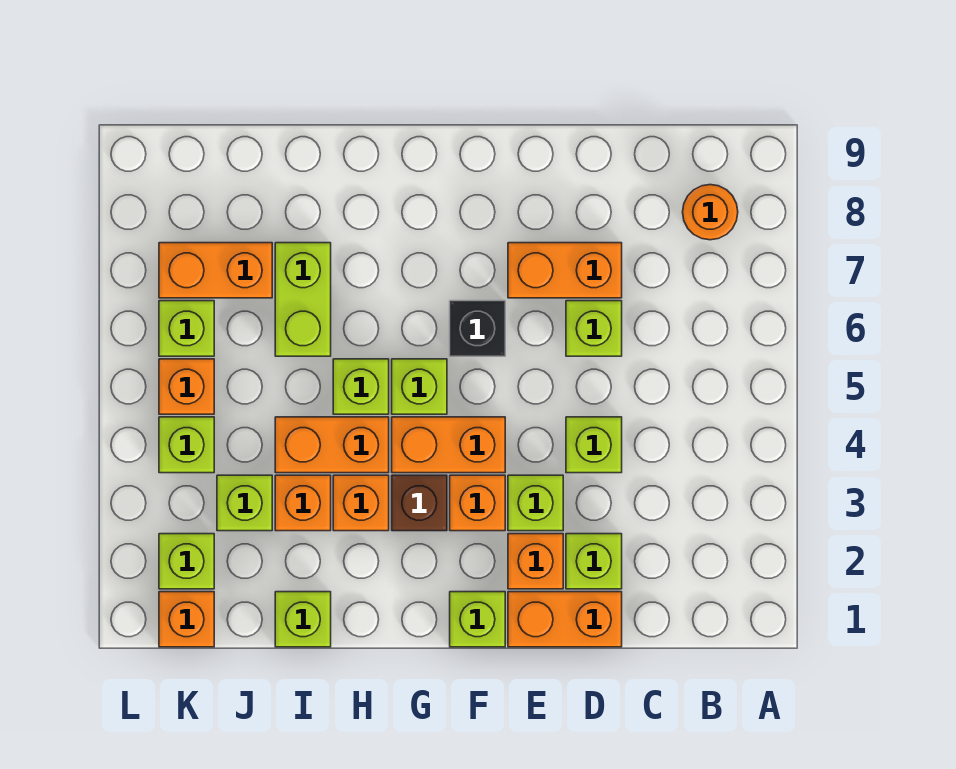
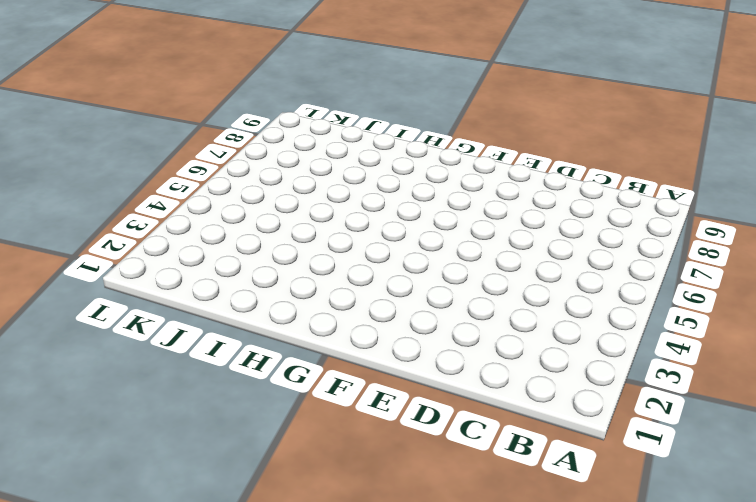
none -> orange 1x1 round brick [683,185,738,240]
none -> orange 1x2 brick [508,592,622,647]
none -> lime 1x1 brick [566,534,622,589]

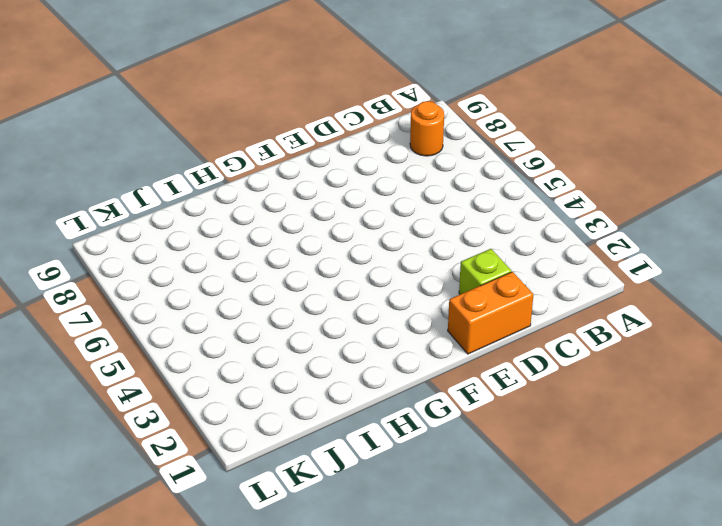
none -> lime 1x1 brick [566,417,622,473]
none -> lime 1x1 brick [566,301,622,356]
none -> orange 1x2 brick [508,243,622,298]

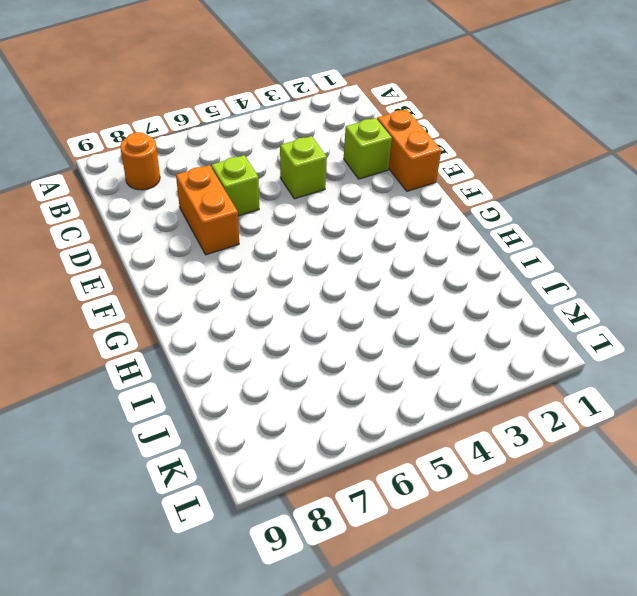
none -> orange 1x1 brick [508,534,563,589]
none -> lime 1x1 brick [508,475,563,531]
none -> lime 1x1 brick [450,592,505,647]

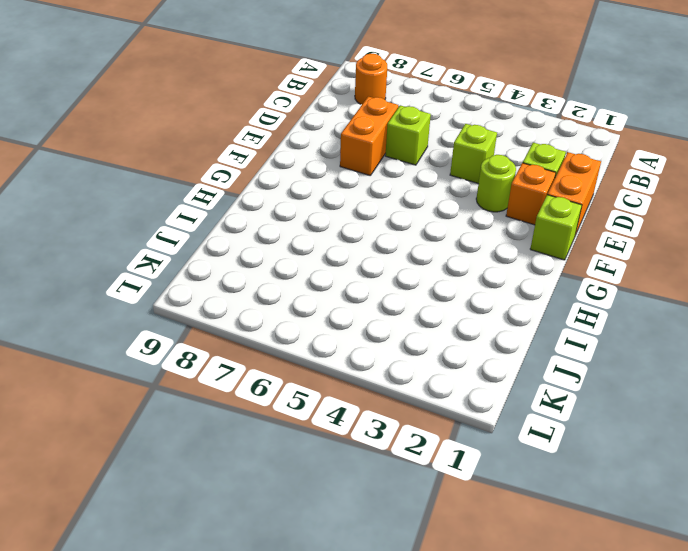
lime 1x1 round brick [476,155,516,212] -> lime 1x1 brick [508,475,563,531]
none -> orange 1x1 brick [450,475,505,531]
none -> orange 1x2 brick [392,417,505,473]
none -> black 1x1 brick [450,301,505,356]

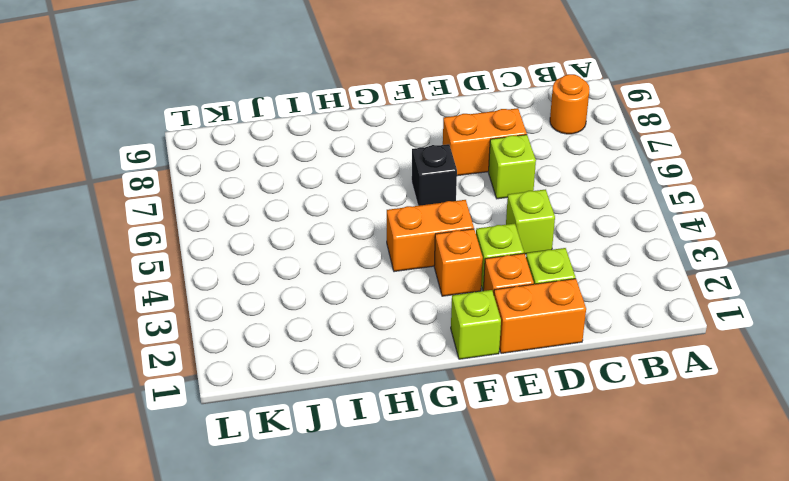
none -> brown 1x1 brick [392,475,447,531]
none -> lime 1x1 brick [392,359,447,414]
none -> orange 1x1 brick [333,475,389,531]

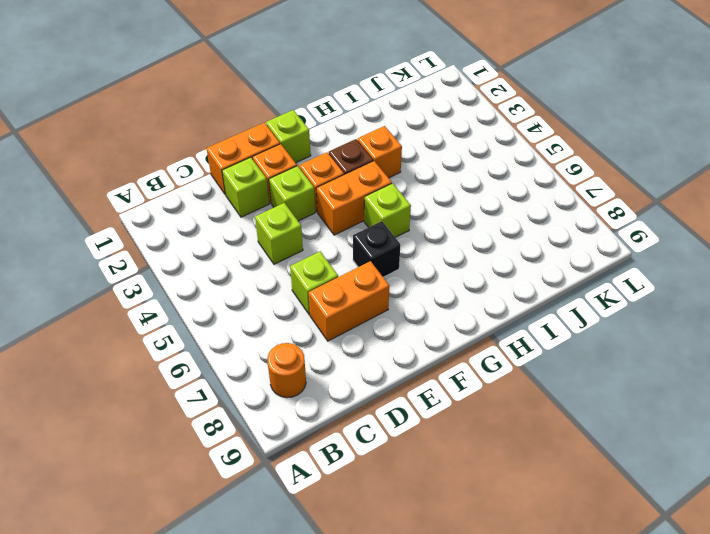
none -> orange 1x2 brick [275,417,389,473]
none -> lime 1x1 brick [333,359,389,414]
none -> lime 1x1 brick [275,592,331,647]

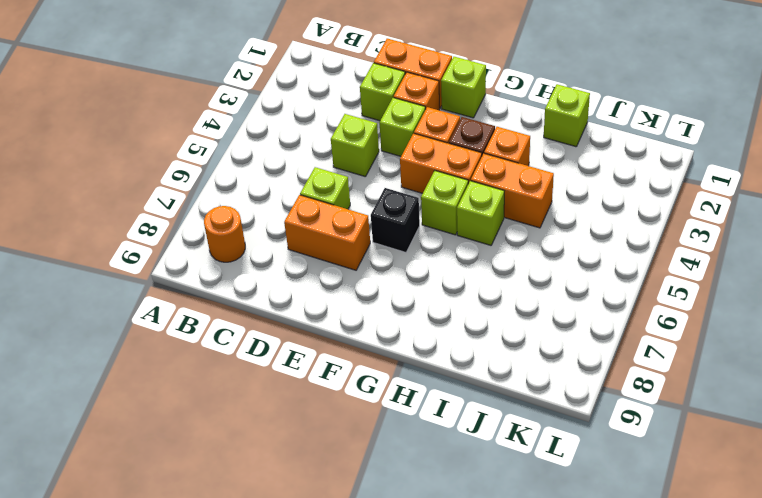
none -> orange 1x1 brick [275,475,331,531]
none -> lime 1x2 brick [275,243,331,356]
none -> lime 1x1 brick [217,475,272,531]

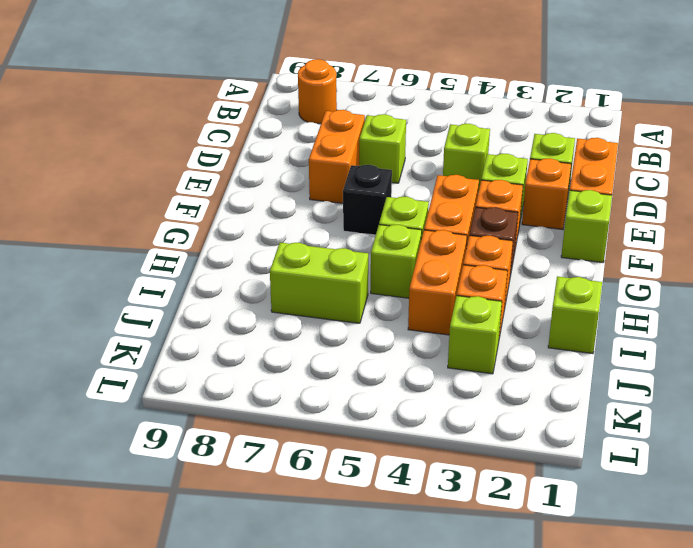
none -> orange 1x2 brick [159,243,272,298]
none -> orange 1x1 brick [159,592,214,647]
none -> lime 1x1 brick [159,534,214,589]

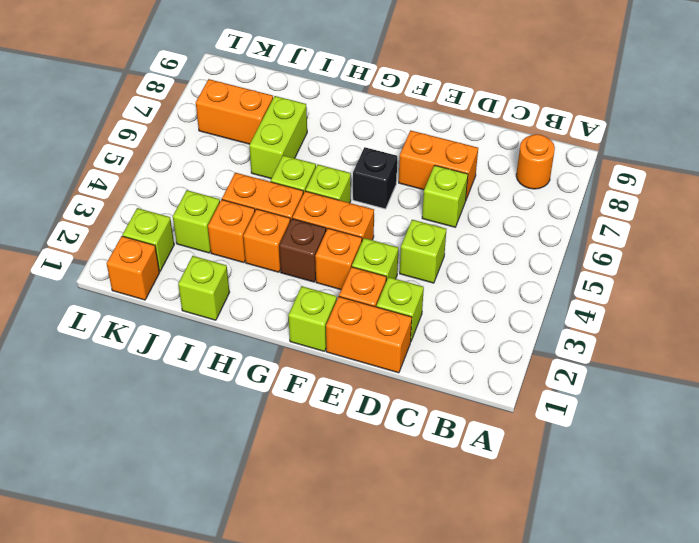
none -> lime 1x1 brick [159,417,214,473]
none -> orange 1x1 brick [159,359,214,414]
none -> lime 1x1 brick [159,301,214,356]

